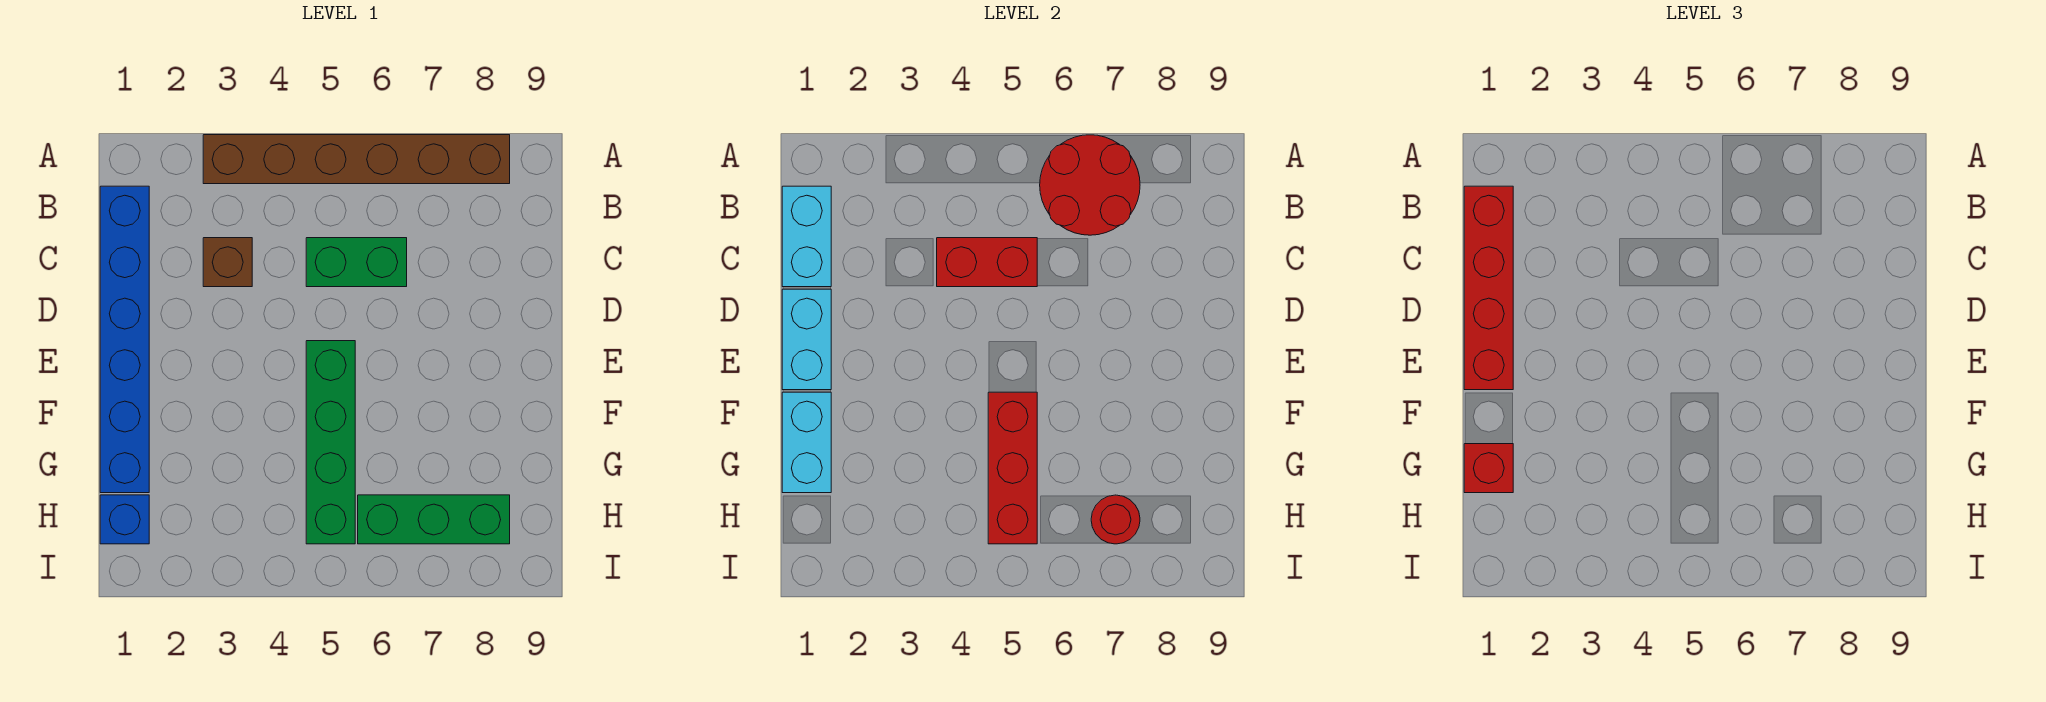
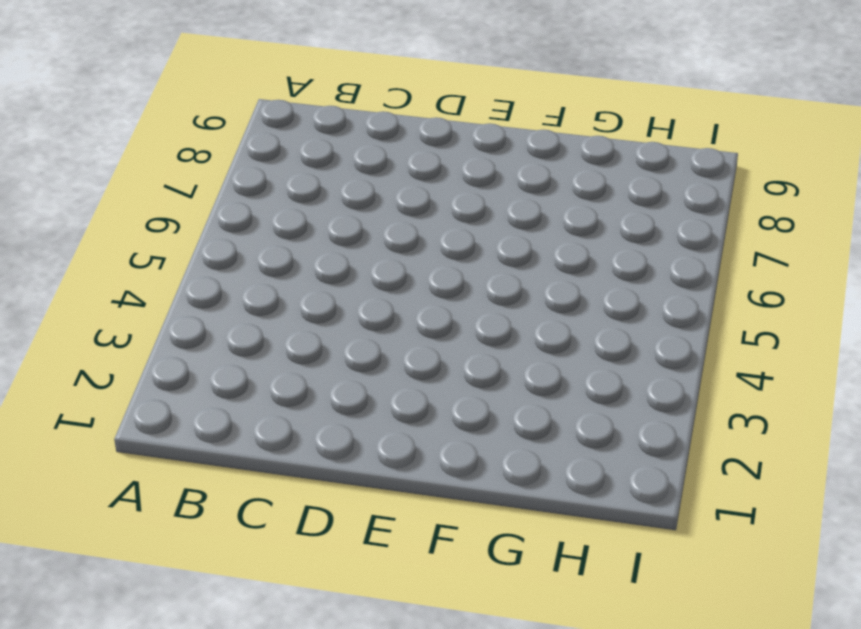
none -> brown 1x6 brick [203,135,510,184]
none -> blue 1x6 brick [100,186,149,493]
none -> brown 1x1 brick [203,238,252,287]

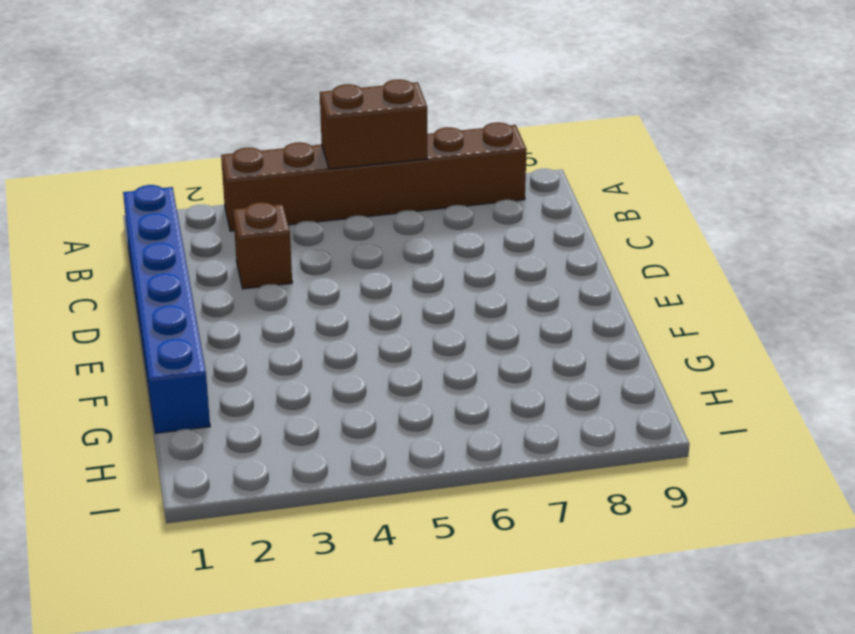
brown 1x2 brick [320,79,427,169] -> red 2x2 round brick [1040,135,1140,235]
none -> green 1x2 brick [306,238,407,287]
none -> green 1x4 brick [306,341,355,544]
none -> blue 1x1 brick [100,495,149,544]

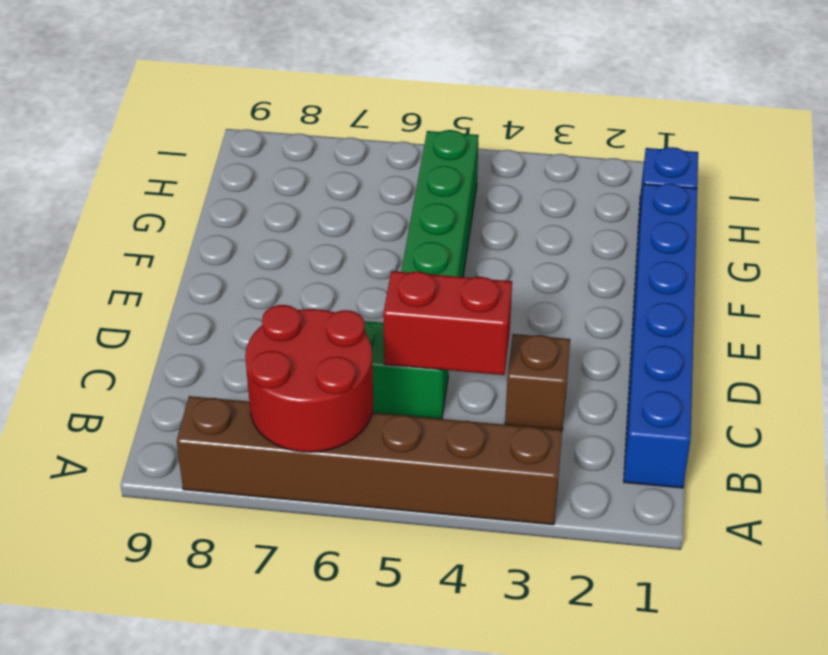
none -> green 1x3 brick [358,495,510,544]
none -> cyan 1x2 brick [782,186,831,287]
none -> cyan 1x2 brick [782,289,831,390]

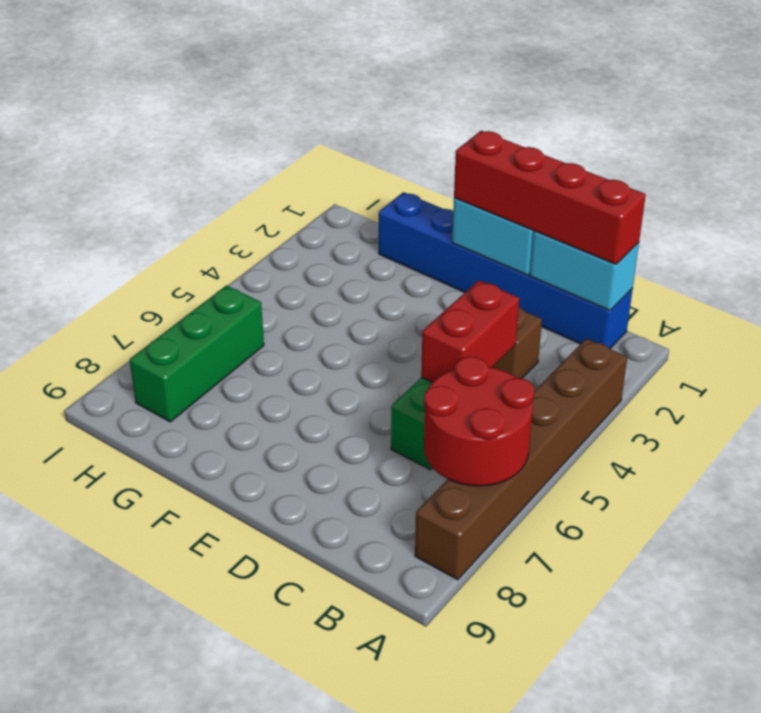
none -> green 1x4 brick [306,341,355,544]
none -> blue 1x1 brick [100,495,149,544]
none -> cyan 1x2 brick [782,392,831,493]

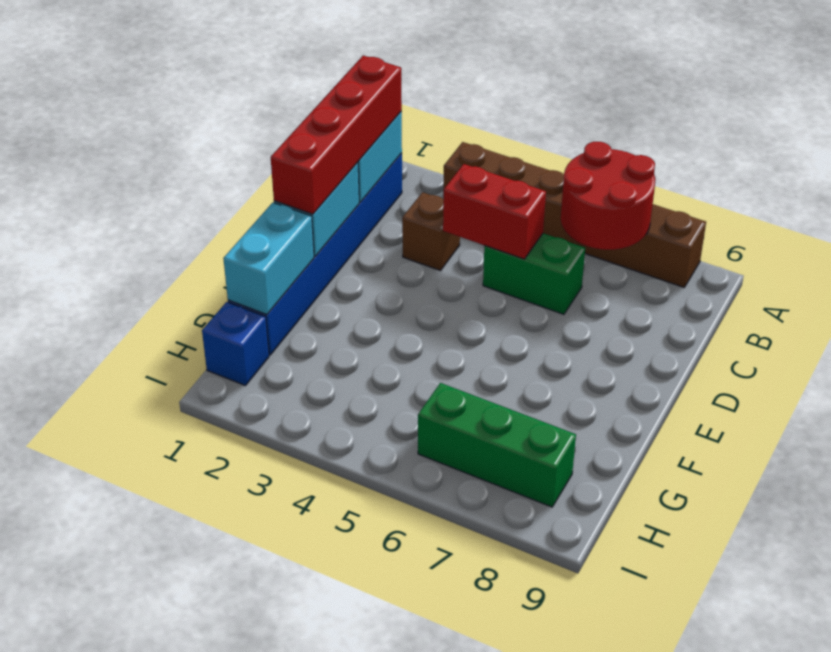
none -> green 1x4 brick [306,341,355,544]
none -> red 1x3 brick [988,392,1037,544]
none -> red 1x1 round brick [1091,495,1140,544]

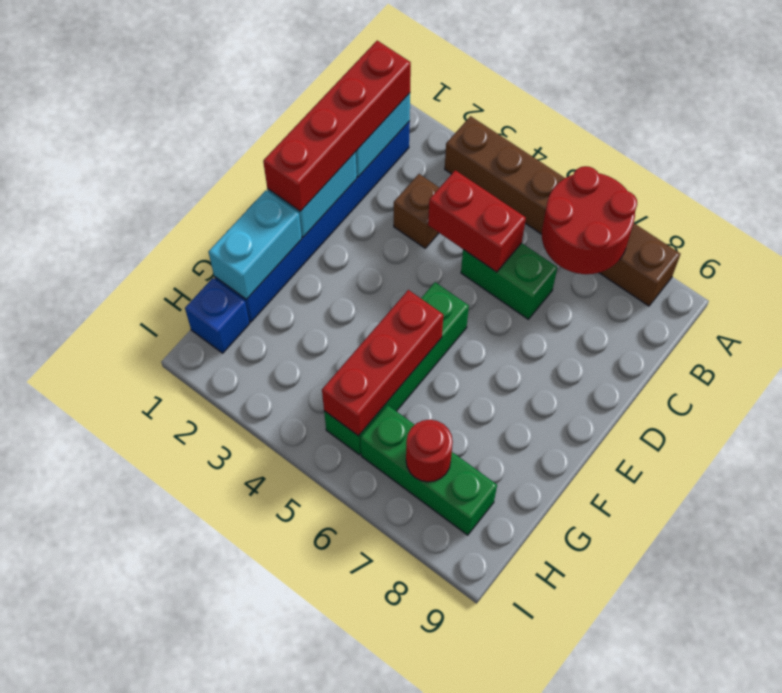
none -> red 1x1 brick [1464,444,1513,493]

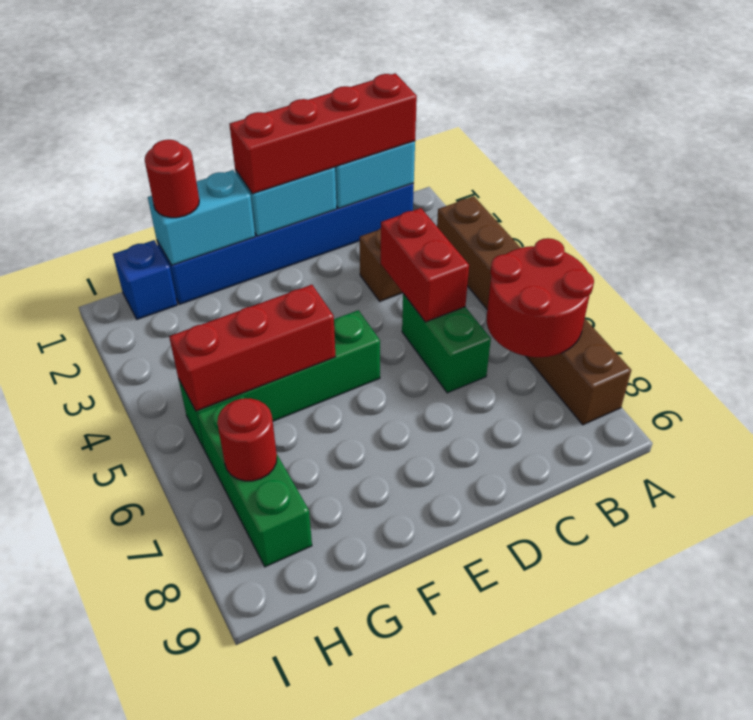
red 1x1 round brick [145,140,199,218] -> red 1x1 brick [1464,444,1513,493]

